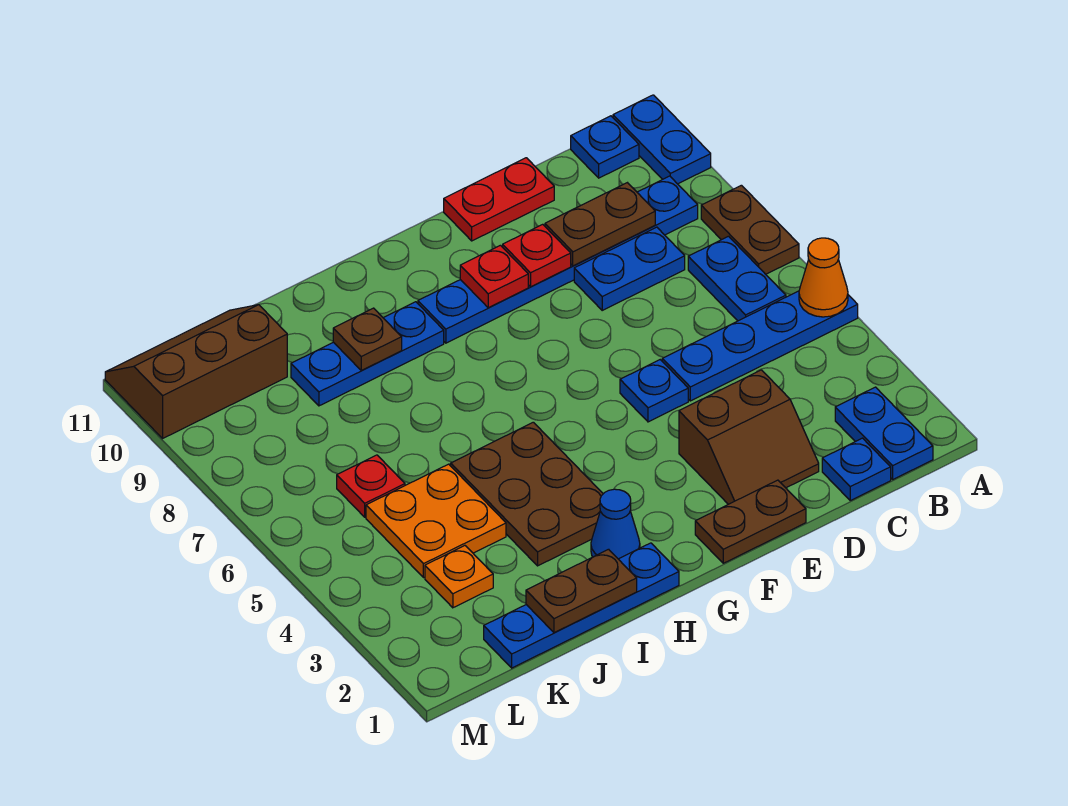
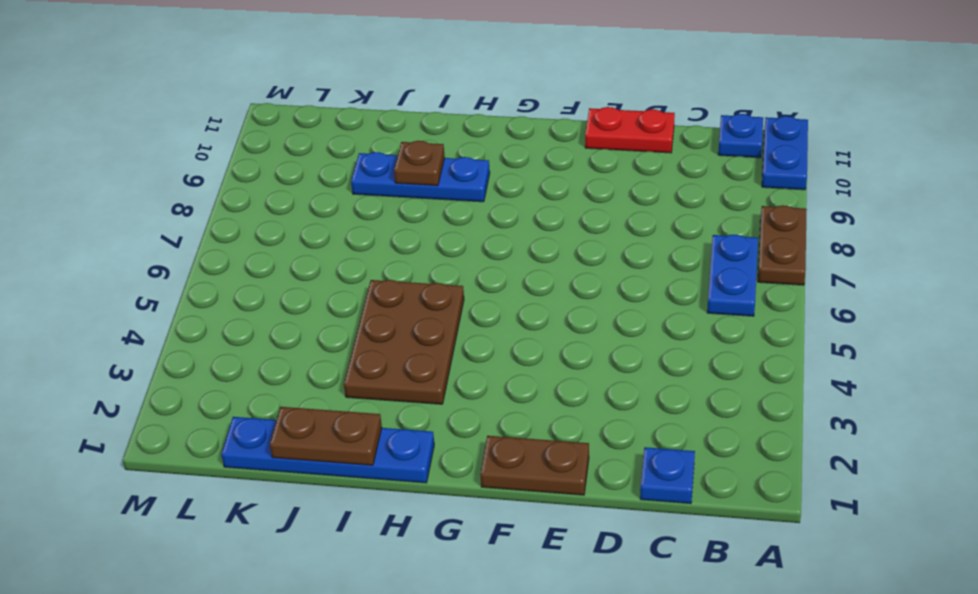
none -> blue 1x4 plate [662,291,858,401]
none -> blue 1x2 plate [835,387,933,479]
none -> blue 1x6 plate [418,176,698,343]

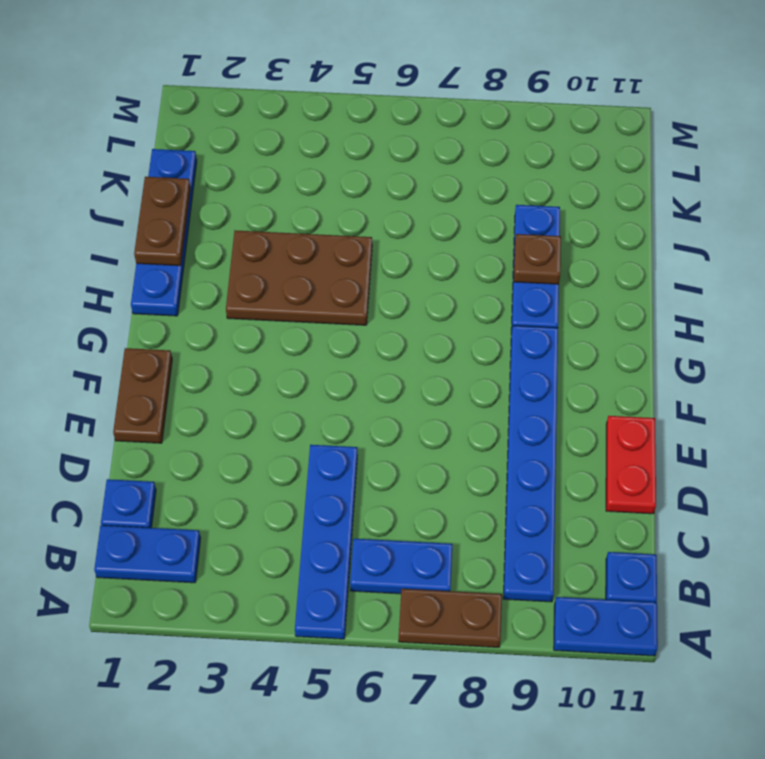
none -> blue 1x2 plate [574,227,685,310]
none -> brown 2x2 slope [679,370,819,504]
none -> blue 1x1 plate [620,360,688,422]

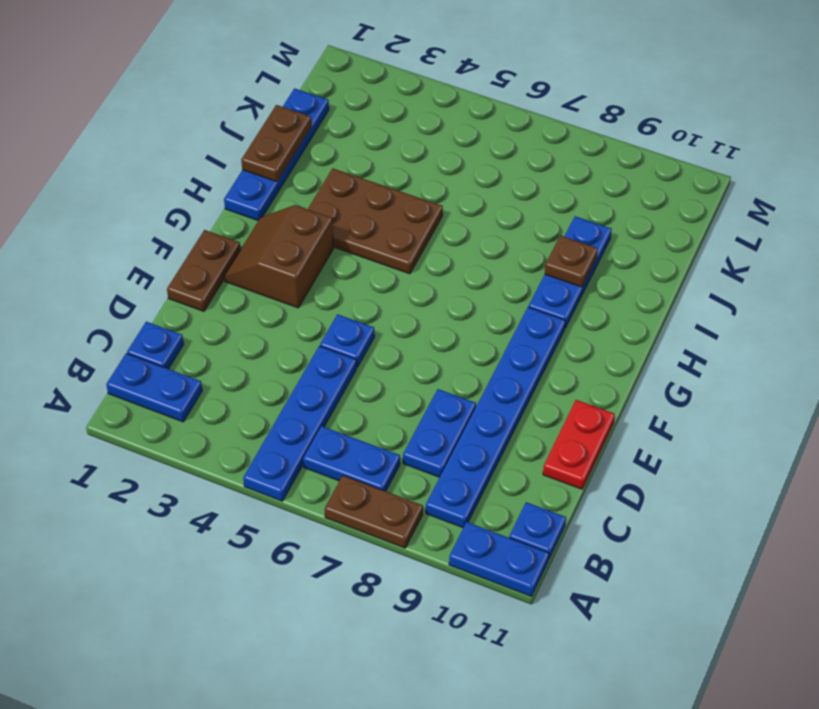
brown 2x2 slope [224,205,333,308] -> brown 2x2 slope moved to [679,370,819,504]
none -> blue 1x1 cone [591,489,640,559]
none -> orange 2x2 plate [366,464,506,578]
none -> orange 1x1 plate [425,546,493,608]

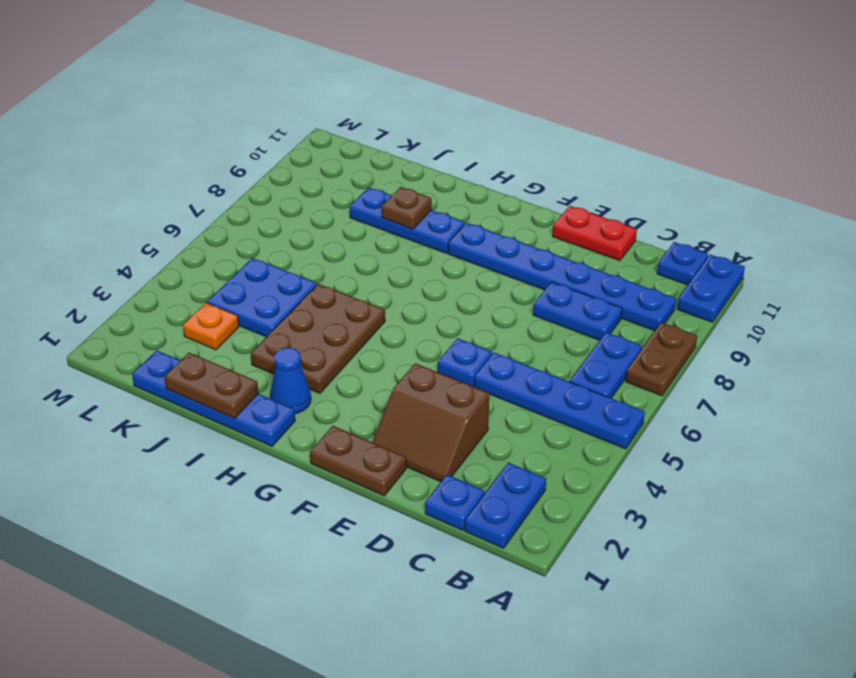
blue 2x2 plate [207,258,317,337] -> orange 2x2 plate [366,464,506,578]
none -> red 1x1 plate [337,455,405,517]
none -> brown 2x3 slope [105,305,287,438]
none -> orange 1x1 cone [799,238,848,317]

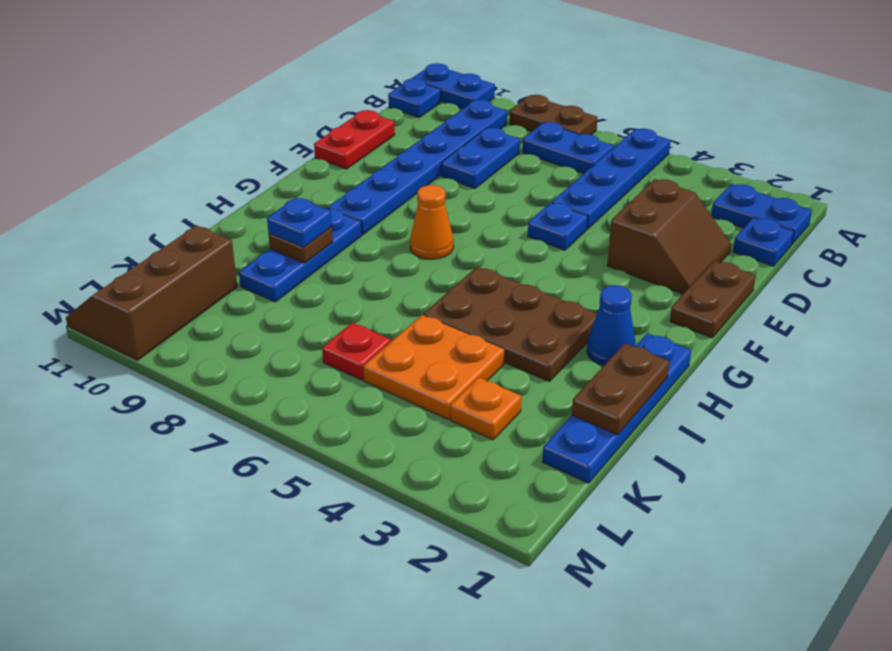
orange 1x1 cone [410,185,454,259] -> orange 1x1 cone moved to [799,238,848,317]
blue 1x1 plate [267,198,332,247] -> none
none -> brown 1x2 plate [545,183,655,266]
none -> red 1x1 plate [503,224,571,287]
none -> red 1x1 plate [460,245,528,308]

